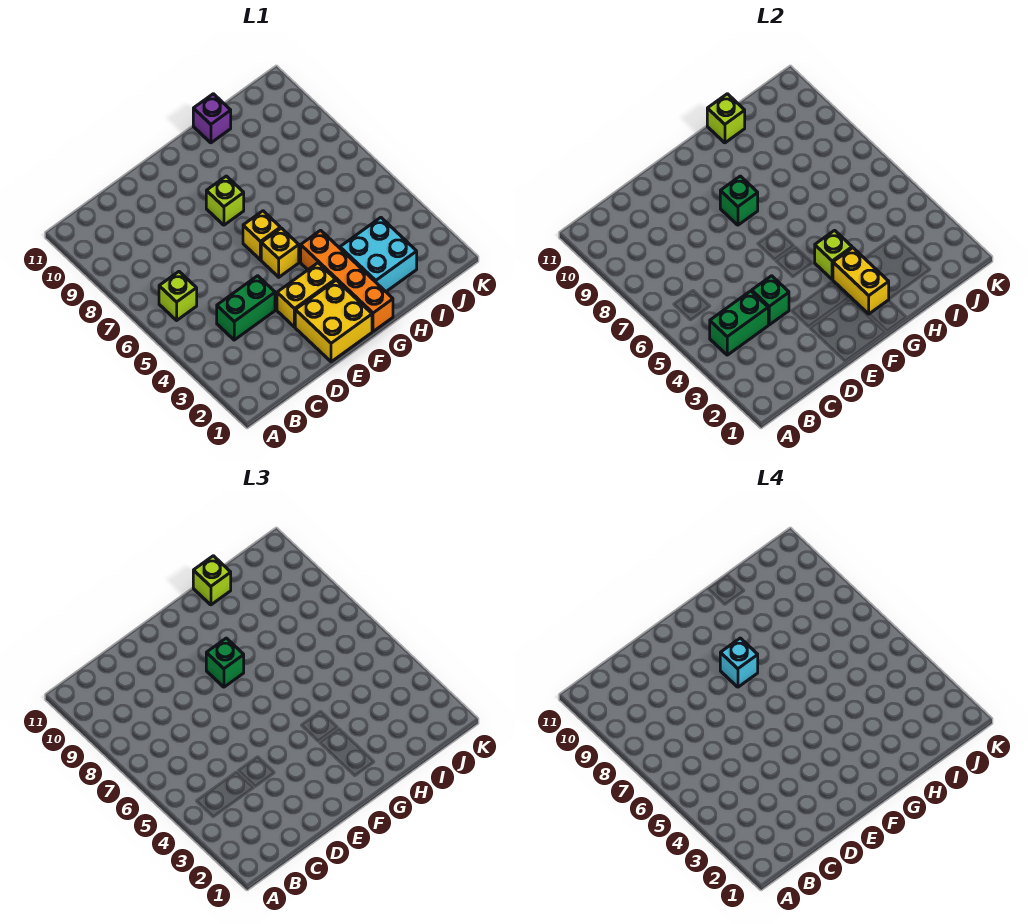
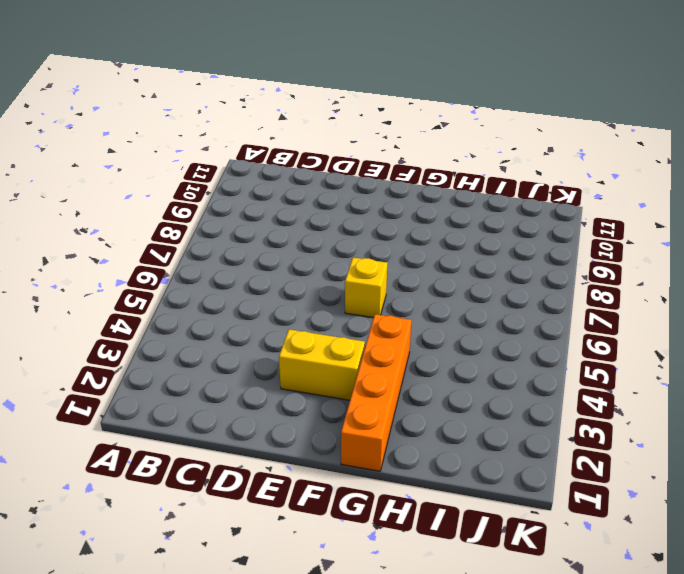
none -> lime 1x1 brick [159,272,197,320]
none -> green 1x2 brick [217,276,275,340]
none -> yellow 2x2 brick [295,280,372,362]

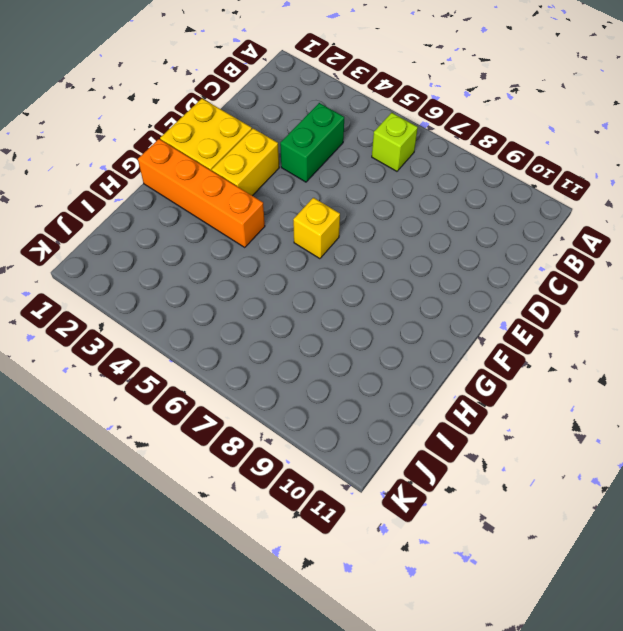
none -> yellow 1x1 brick [261,228,299,277]
none -> lime 1x1 brick [206,176,244,225]
none -> cyan 2x2 brick [340,218,417,292]

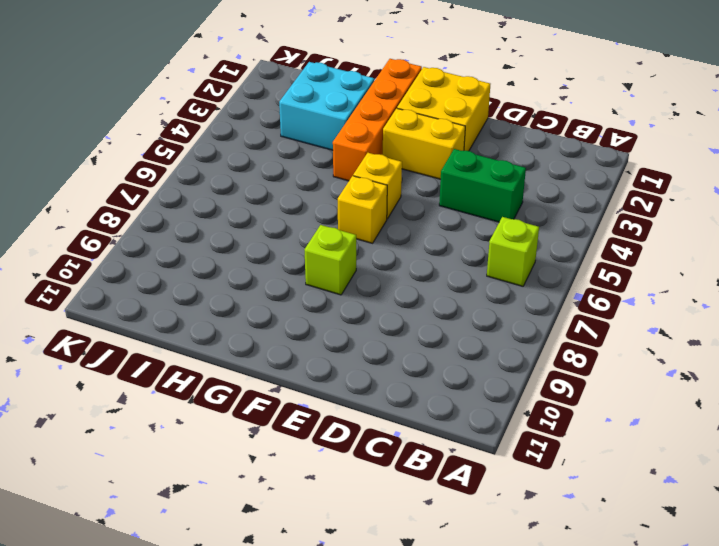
none -> purple 1x1 brick [193,94,231,143]
none -> green 1x2 brick [710,291,768,355]
none -> green 1x1 brick [752,276,789,325]

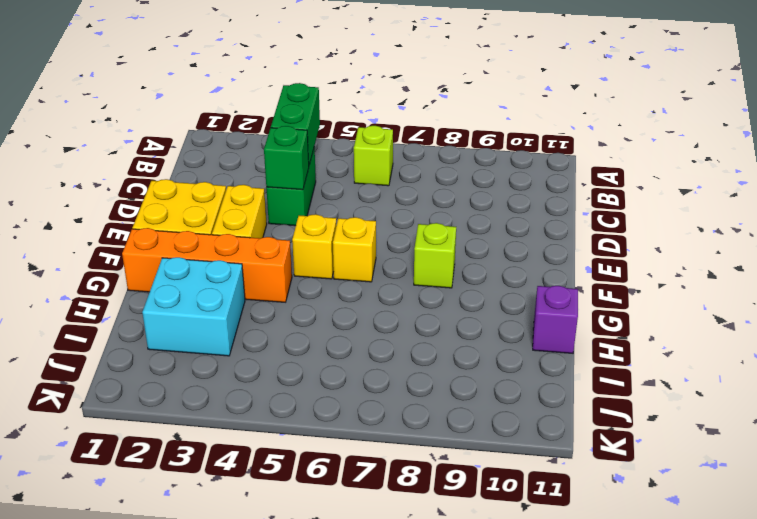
none -> green 1x1 brick [720,176,758,225]
none -> yellow 1x2 brick [833,248,889,314]
none -> lime 1x1 brick [815,230,852,279]

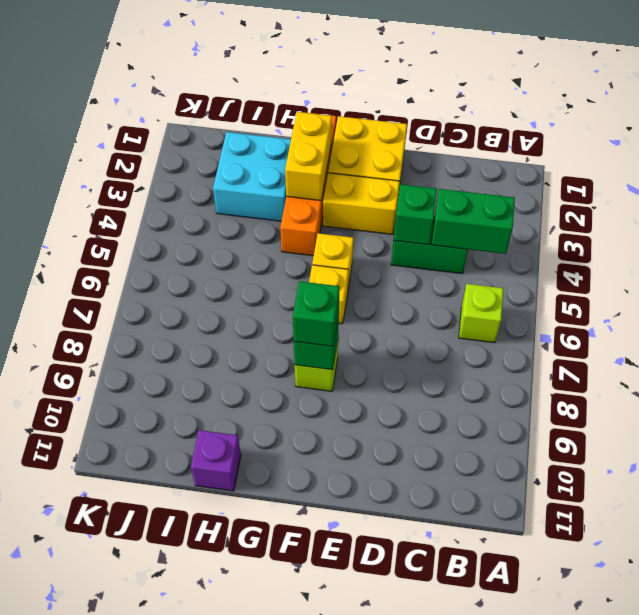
none -> lime 1x1 brick [815,230,852,279]
none -> lime 1x1 brick [707,94,745,143]
none -> lime 1x1 brick [193,556,231,605]

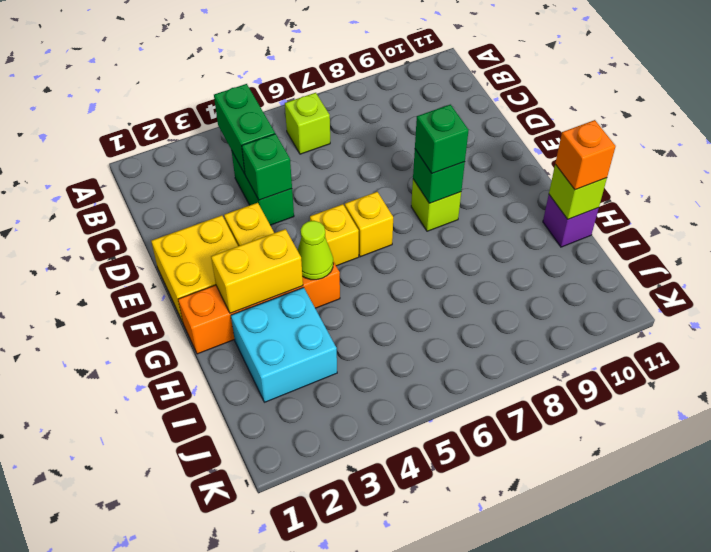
lime 1x1 cone [298,221,333,280] -> lime 1x1 brick [815,230,852,279]
orange 1x1 brick [555,120,616,190] -> lime 1x1 brick [193,556,231,605]
none -> cyan 1x1 brick [720,638,758,687]

